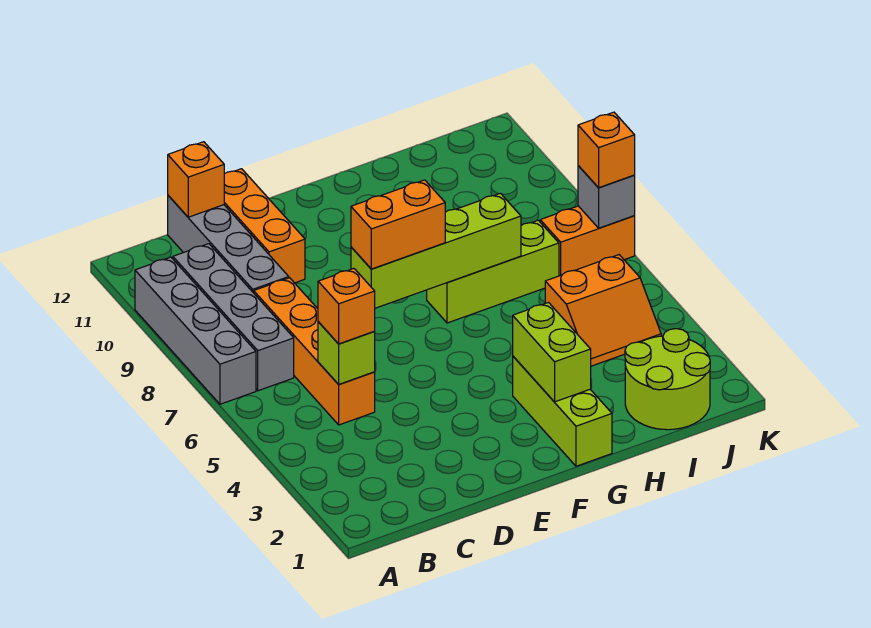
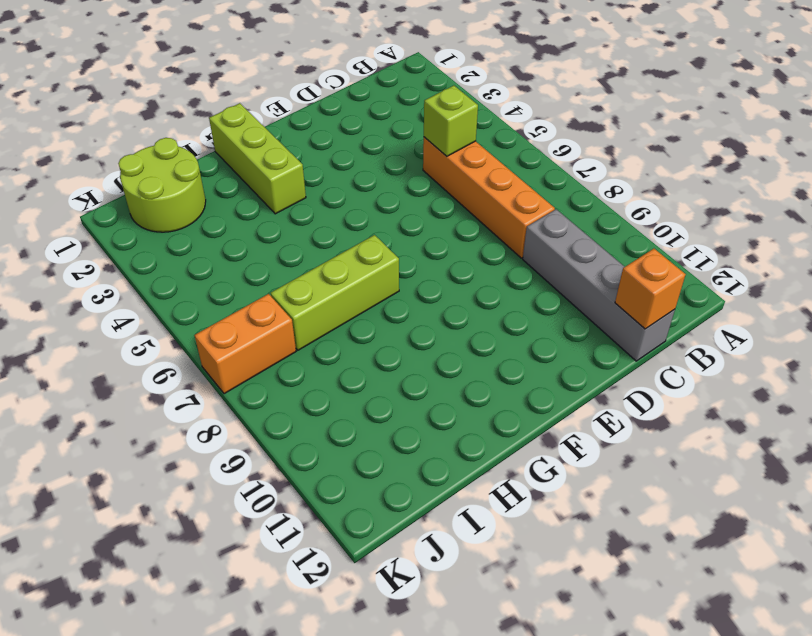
none -> grey 1x4 brick [135,257,256,404]
none -> grey 1x4 brick [173,244,294,391]
none -> orange 1x3 brick [224,169,305,283]

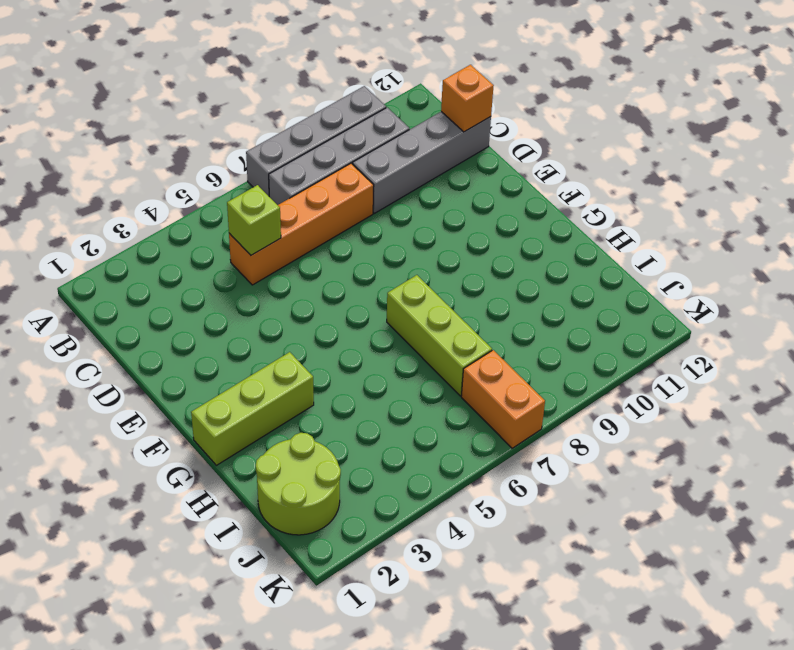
none -> orange 1x3 brick [224,169,305,283]
none -> orange 2x2 slope [545,255,661,366]
none -> lime 1x4 brick [351,193,521,308]

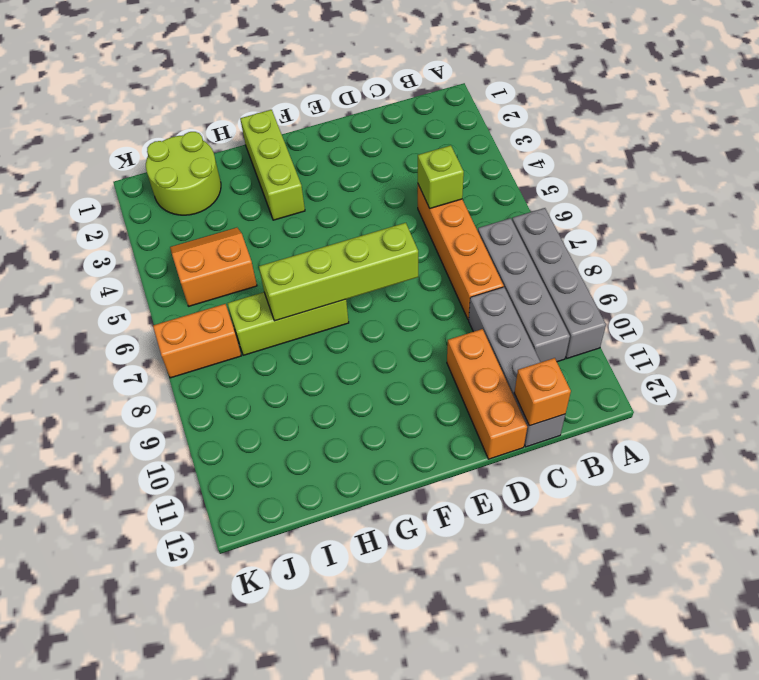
none -> lime 1x2 brick [513,303,591,402]
none -> grey 1x1 brick [578,166,635,228]
none -> orange 1x1 brick [318,269,375,344]

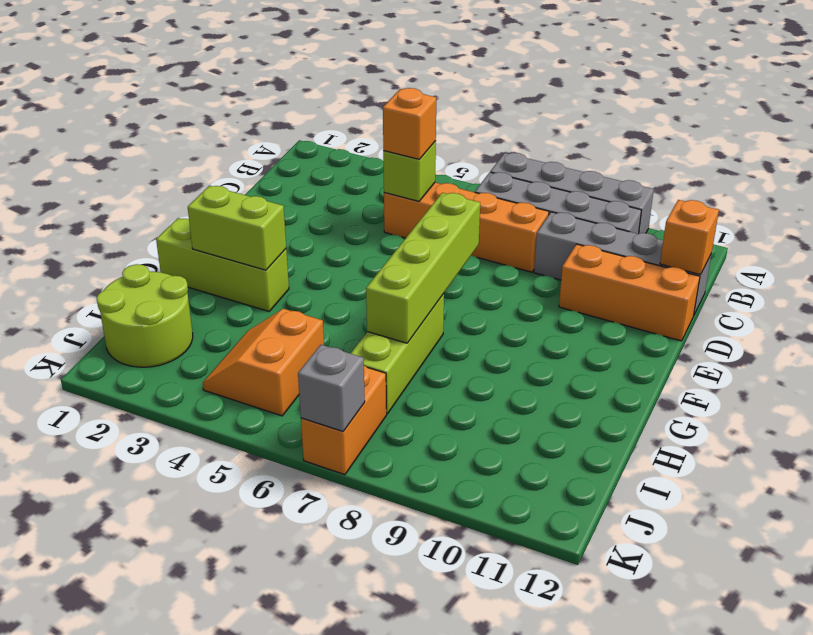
none -> orange 1x2 brick [351,180,445,269]
none -> orange 1x1 brick [578,112,635,188]

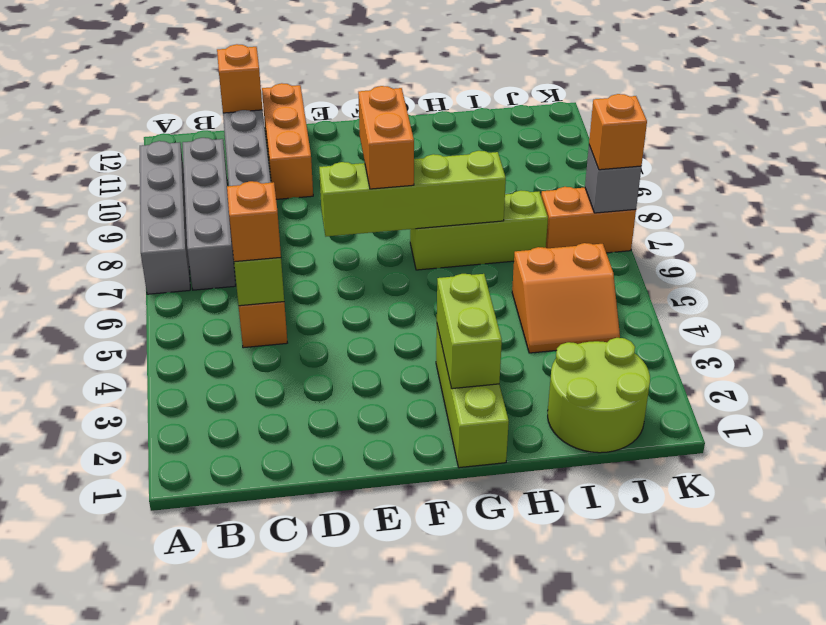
orange 1x2 brick [358,86,414,189] -> orange 1x2 brick turned to [351,180,445,269]

